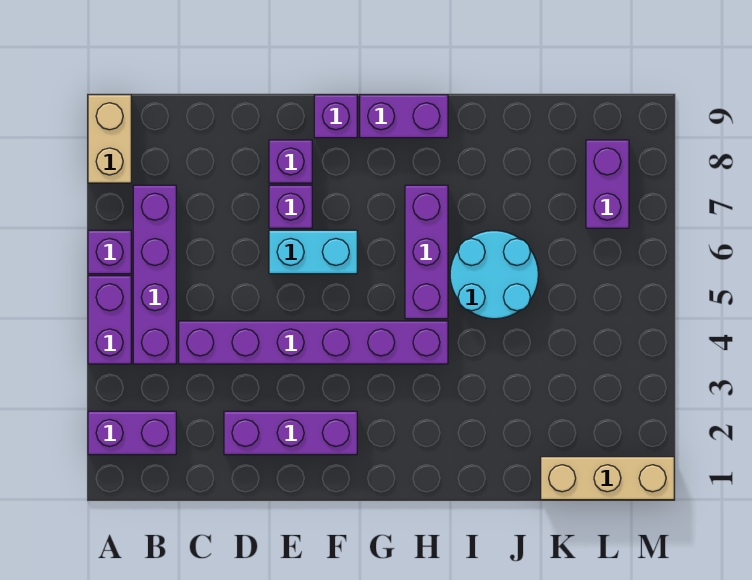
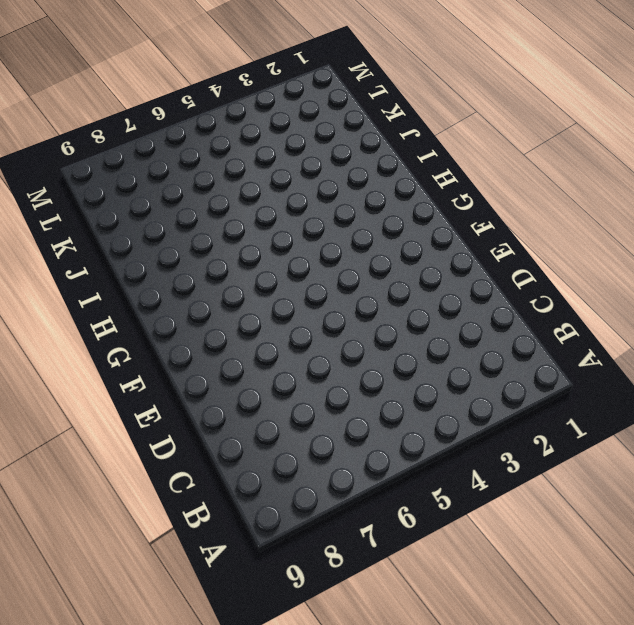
none -> purple 1x2 brick [88,411,176,455]
none -> purple 1x2 brick [88,276,131,364]
none -> purple 1x1 brick [88,230,131,274]

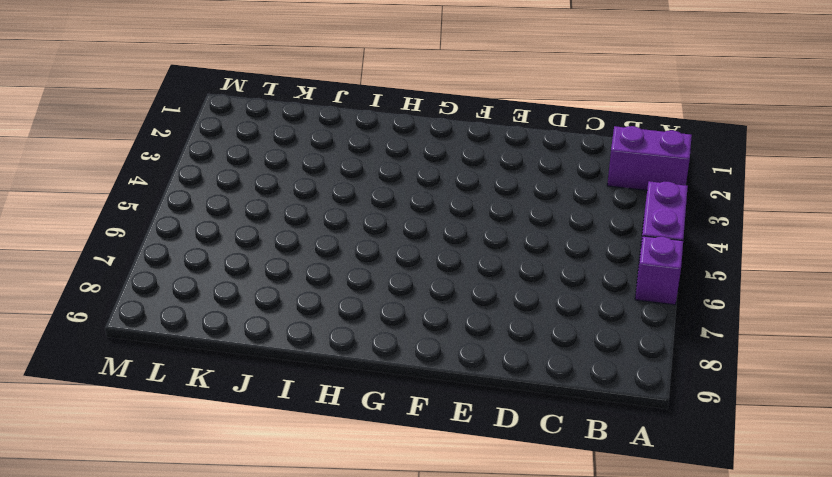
none -> tan 1x2 brick [88,95,131,183]
none -> purple 1x4 brick [133,185,176,364]
none -> purple 1x6 brick [179,321,448,364]

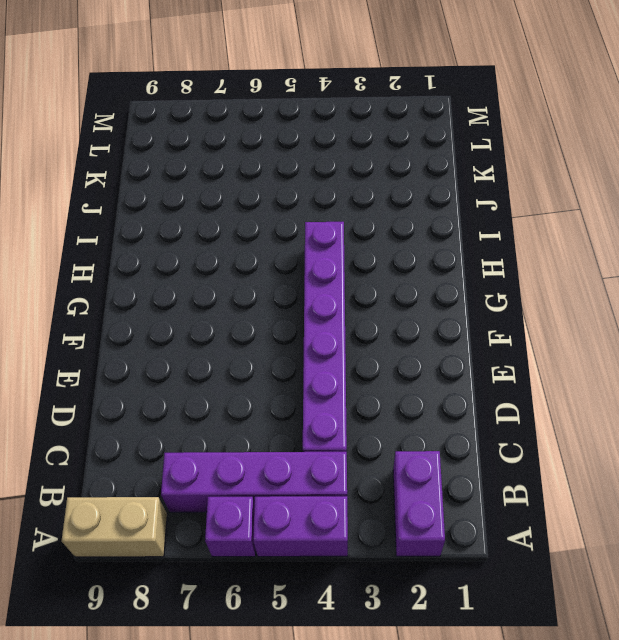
none -> purple 1x3 brick [224,411,357,455]
none -> cyan 1x2 brick [269,230,357,274]
none -> purple 1x1 brick [269,185,312,228]

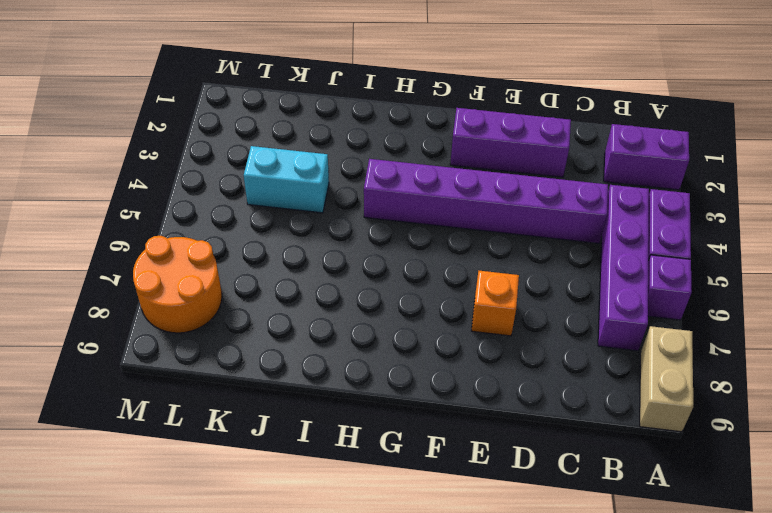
orange 1x1 brick [471,271,519,336] -> purple 1x1 brick [269,185,312,228]
cyan 1x2 brick [244,146,329,213] -> cyan 1x2 brick moved to [269,230,357,274]
orange 2x2 round brick [133,236,222,333] -> purple 1x2 brick [586,140,629,228]
none -> purple 1x1 brick [269,140,312,183]
none -> purple 1x1 brick [314,95,357,138]
none -> purple 1x2 brick [360,95,448,138]

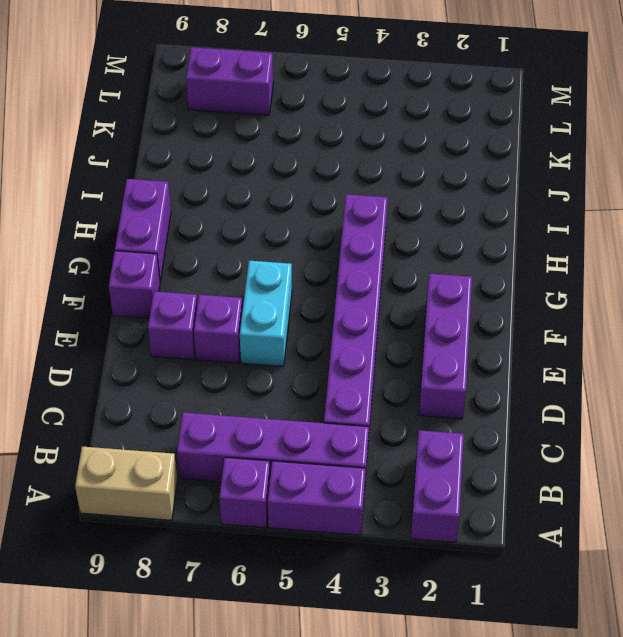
none -> purple 1x3 brick [405,185,448,319]
none -> cyan 2x2 round brick [450,231,538,319]
none -> tan 1x3 brick [541,457,674,500]

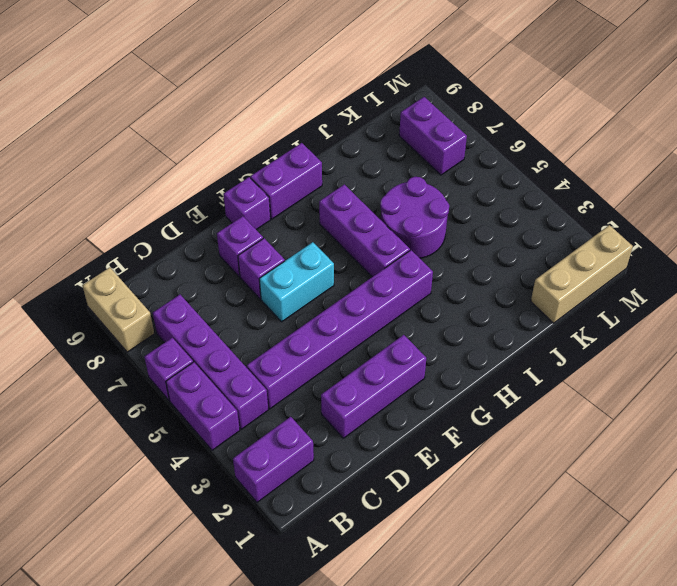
purple 2x2 round brick [380,177,449,258] -> cyan 2x2 round brick [450,231,538,319]

